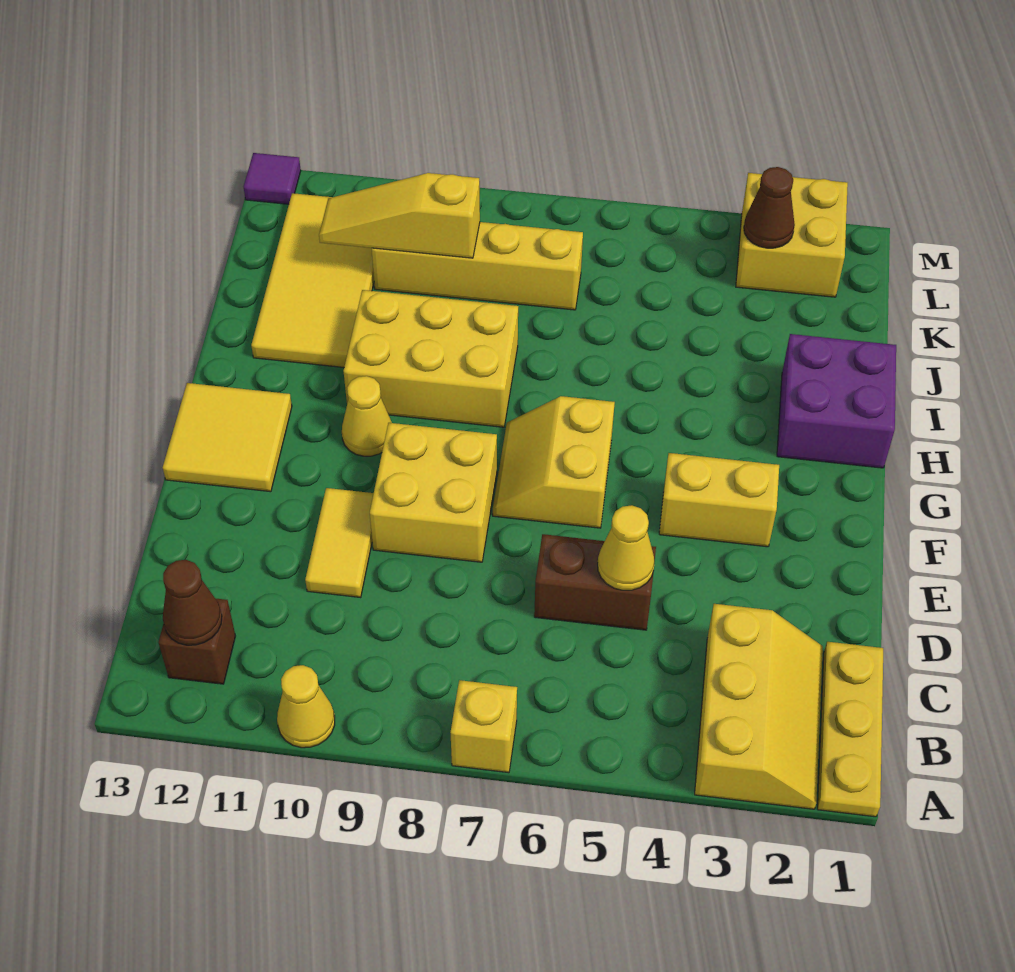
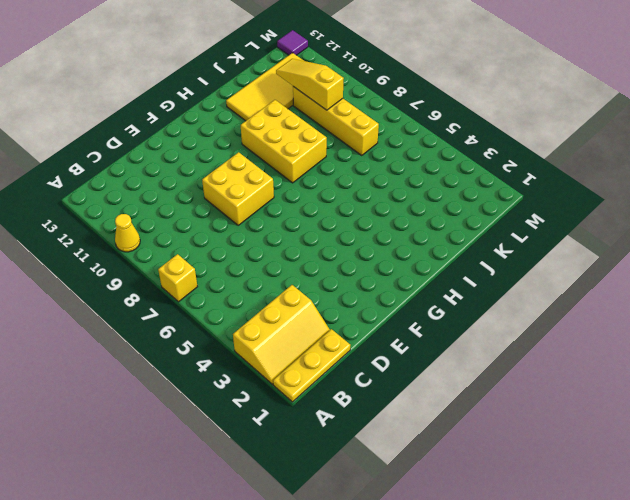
none -> brown 1x1 brick [159,598,235,684]
none -> brown 1x2 brick [534,534,656,630]
none -> yellow 1x2 tile [305,488,374,597]

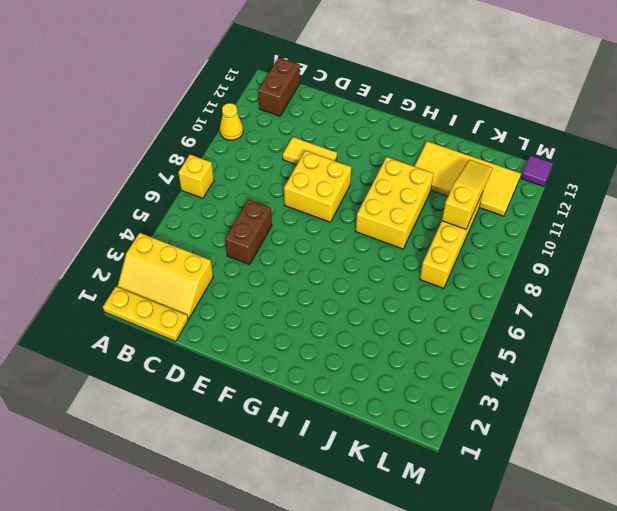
brown 1x2 brick [258,58,300,116] -> brown 1x1 brick [159,598,235,684]
none -> yellow 1x2 brick [659,453,779,547]
none -> yellow 2x2 slope [493,396,615,528]
none -> yellow 2x2 tile [163,383,292,492]

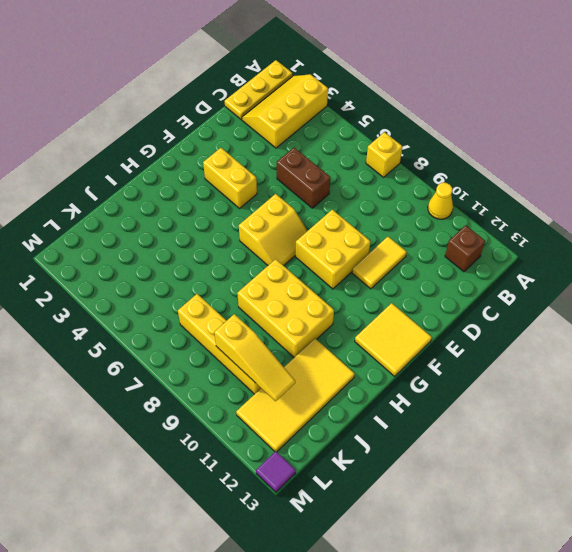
none -> yellow 1x1 cone [342,376,392,456]
none -> purple 2x2 brick [777,334,896,468]
none -> yellow 2x2 brick [736,173,848,297]

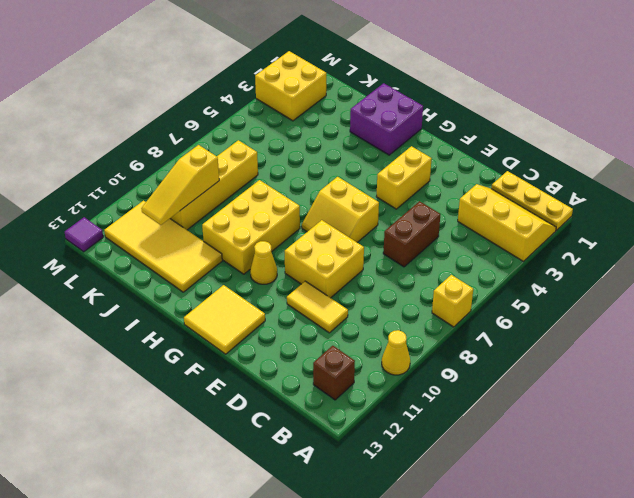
none -> brown 1x1 cone [163,560,222,645]
none -> yellow 1x1 cone [598,505,654,590]
none -> brown 1x1 cone [744,167,795,248]

